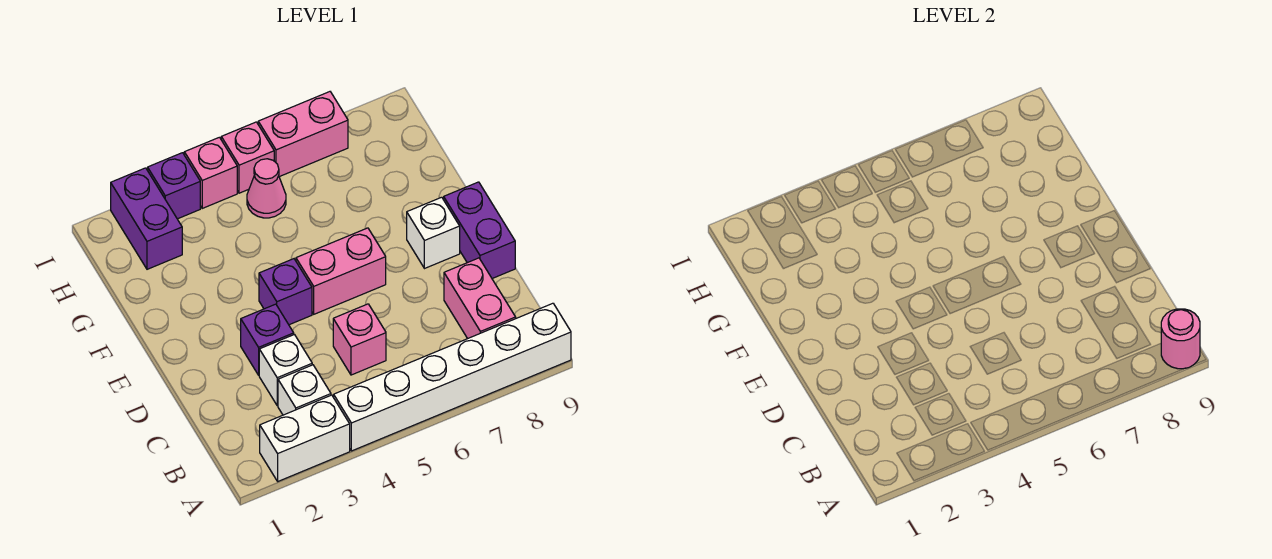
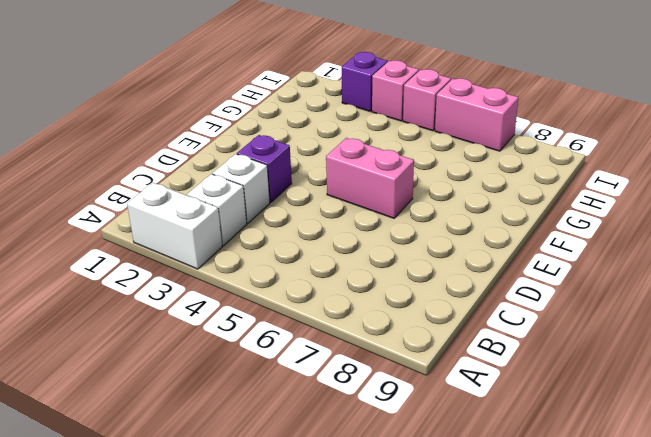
none -> white 1x6 brick [334,303,571,451]
none -> pink 1x2 brick [444,258,516,339]
none -> pink 1x1 brick [333,304,386,375]

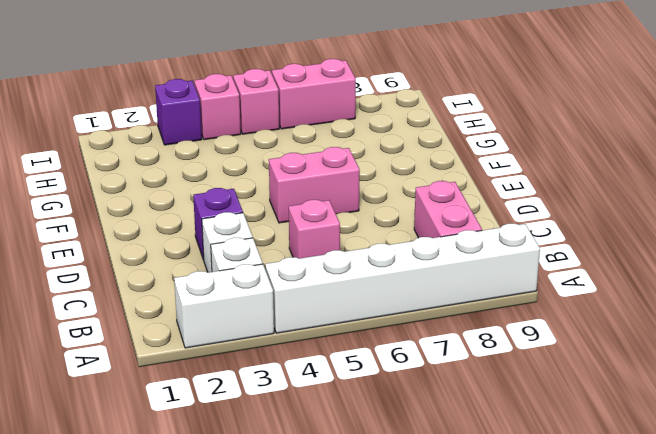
none -> purple 1x2 brick [444,182,515,278]
none -> purple 1x1 brick [259,259,312,325]
none -> white 1x1 brick [407,197,460,269]

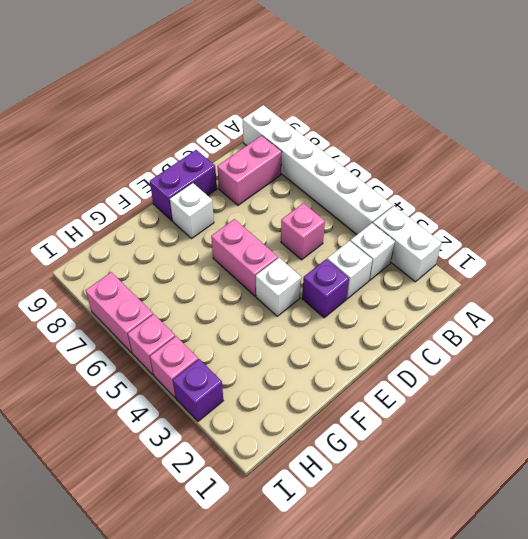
white 1x1 brick [256,258,301,316] -> purple 1x1 brick [259,259,312,325]
none -> purple 1x2 brick [111,168,182,269]
none -> pink 1x1 cone [247,159,286,218]
none -> pink 1x1 round brick [1161,309,1200,369]

